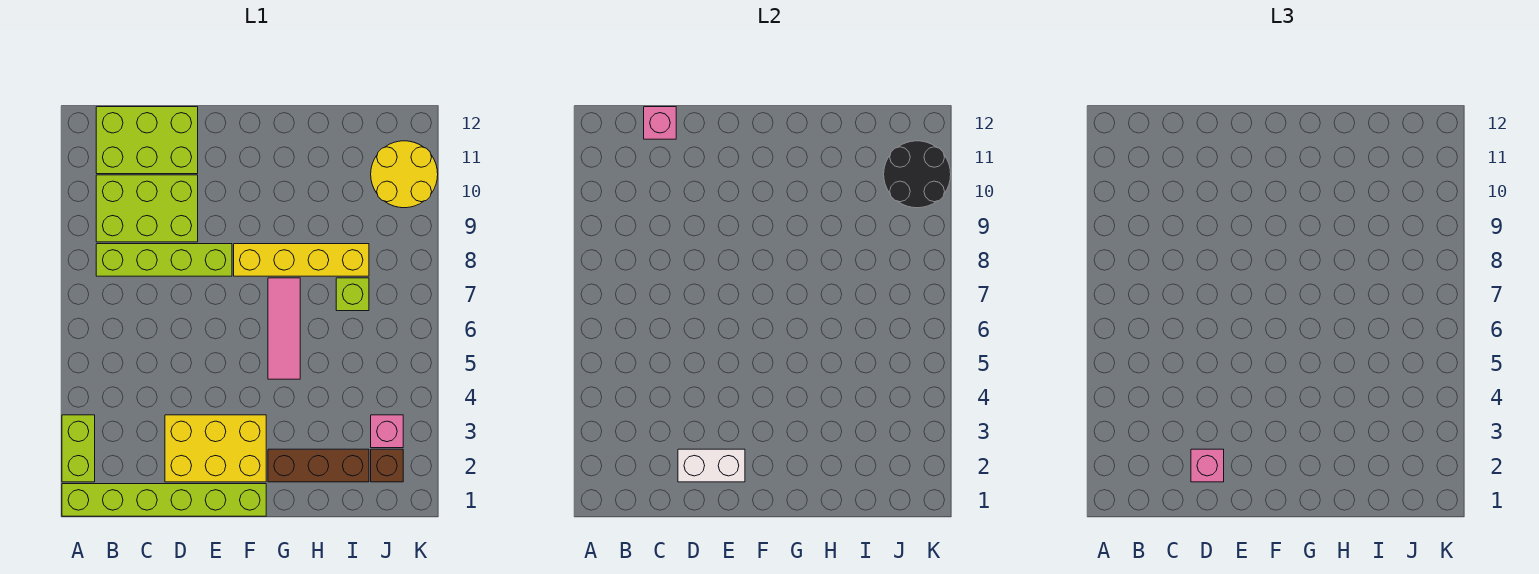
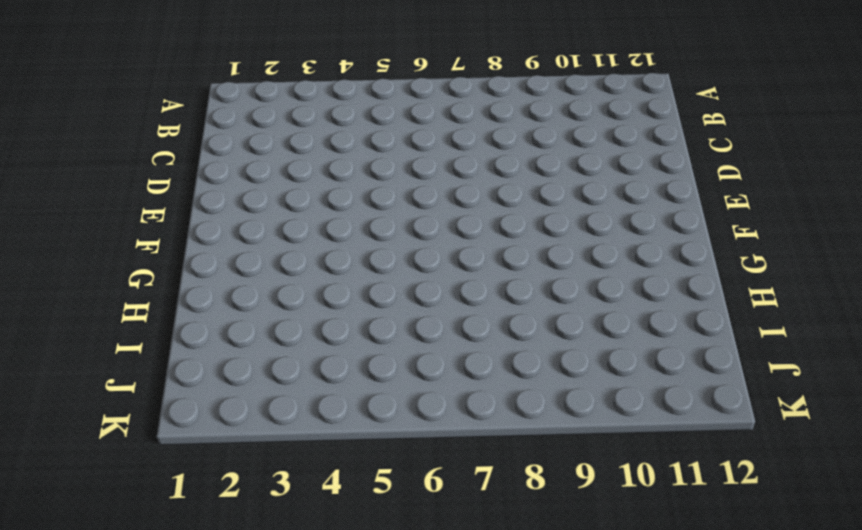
none -> lime 1x6 brick [62,484,266,516]
none -> lime 1x2 brick [62,415,95,482]
none -> lime 1x4 brick [96,244,232,276]

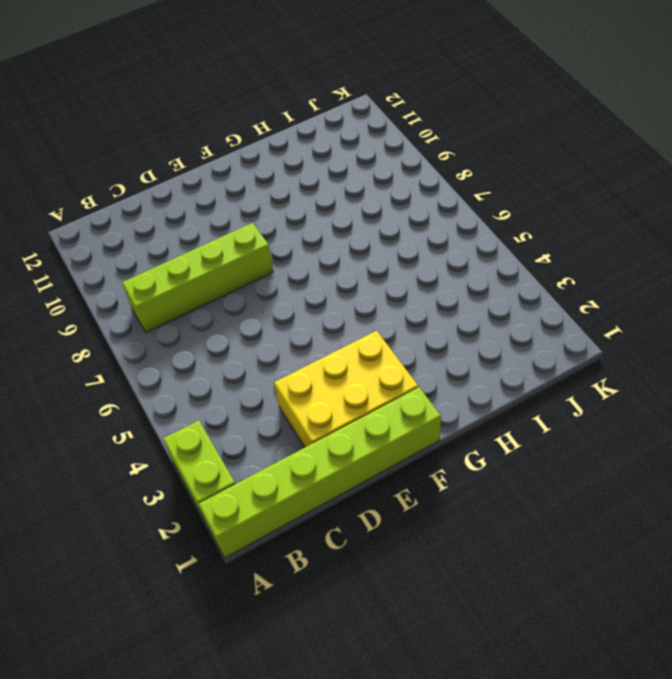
none -> lime 2x3 brick [96,175,198,242]
none -> lime 2x3 brick [96,107,198,174]
none -> yellow 1x4 brick [234,244,369,276]

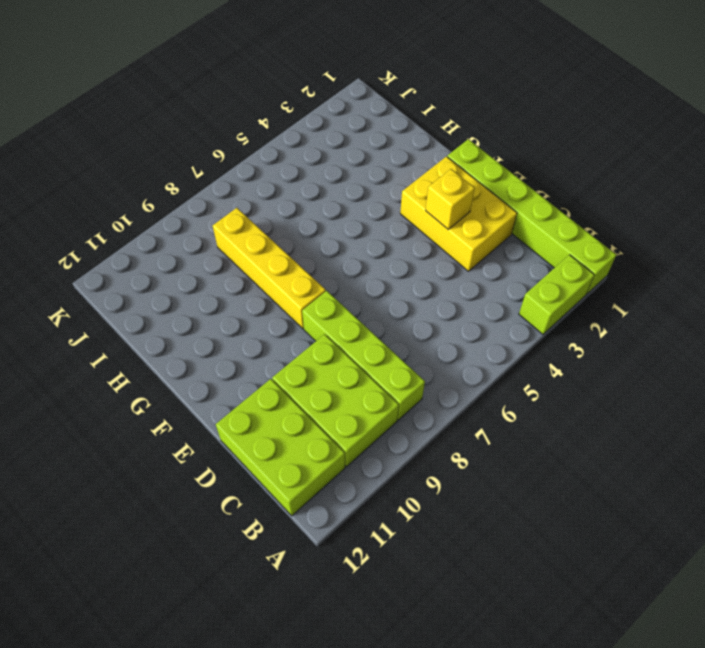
yellow 1x1 brick [426,169,475,230] -> none
none -> brown 1x3 brick [268,449,369,482]
none -> pink 1x3 tile [268,278,300,379]
none -> lime 1x1 brick [336,278,369,311]

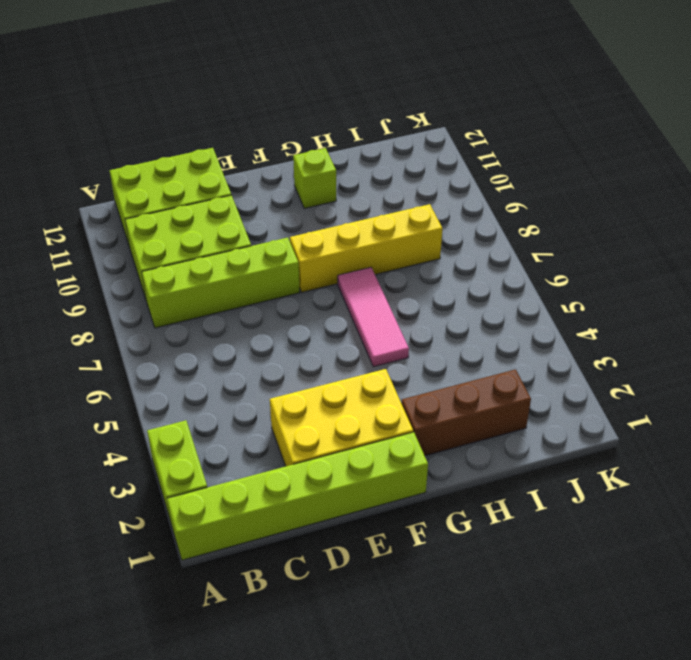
lime 1x1 brick [293,148,336,208] -> lime 1x1 brick moved to [336,278,369,311]
none -> brown 1x1 brick [371,449,403,482]
none -> pink 1x1 brick [371,415,403,448]
none -> yellow 2x2 round brick [371,141,438,208]

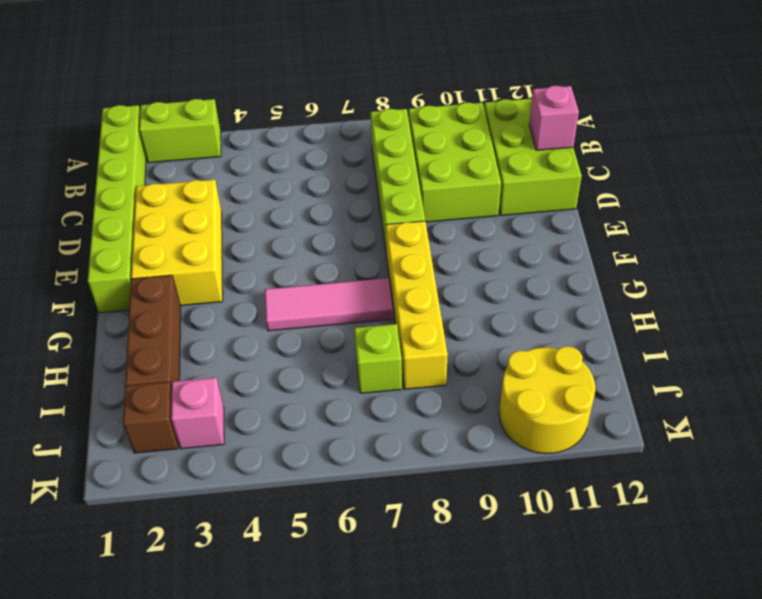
none -> white 1x2 brick [678,449,745,482]
none -> black 2x2 round brick [884,141,951,208]
none -> pink 1x1 brick [1191,449,1224,482]

